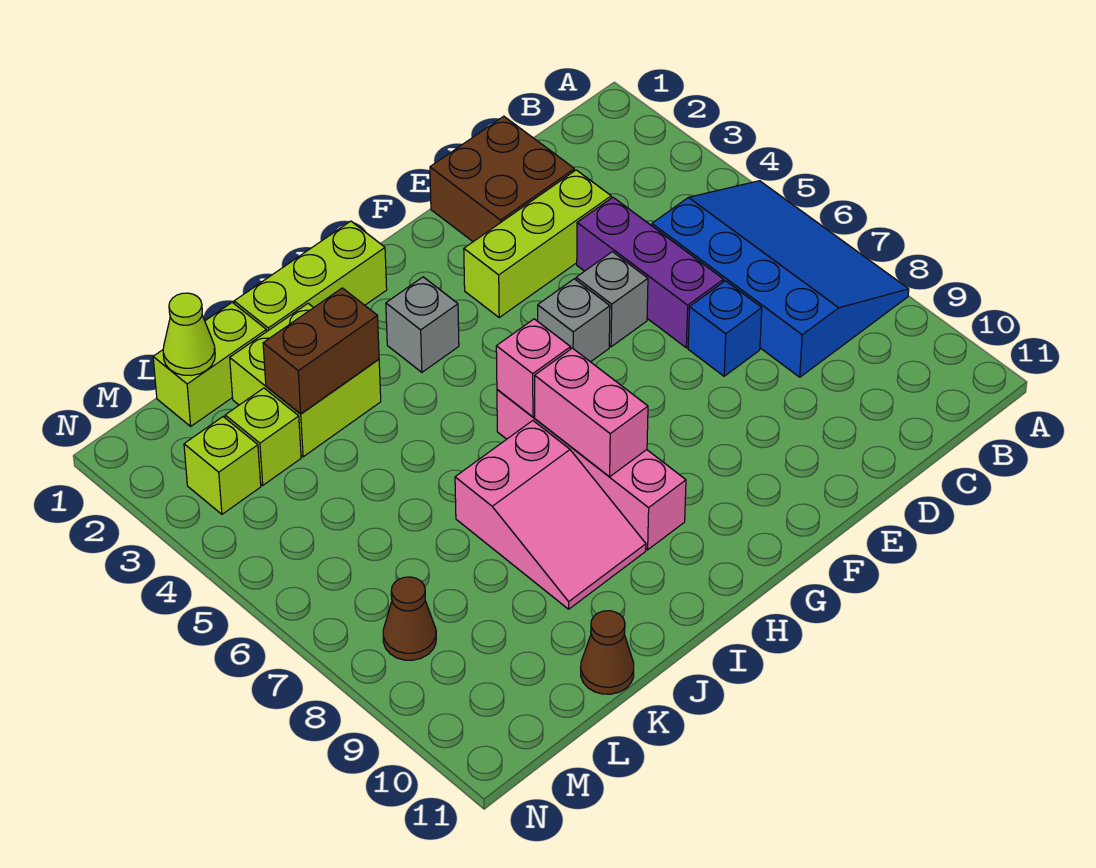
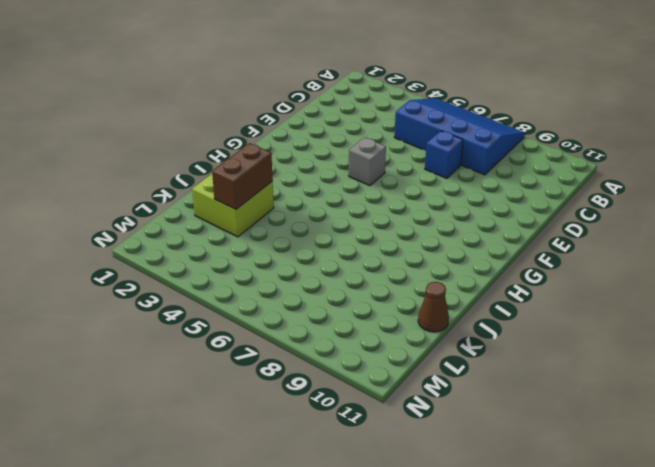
none -> brown 2x2 brick [430,116,574,242]
none -> lime 1x3 brick [464,170,611,317]
none -> purple 1x3 brick [577,197,724,348]

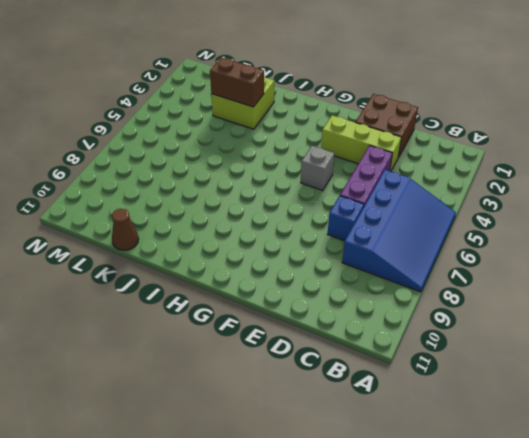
none -> grey 1x1 brick [576,252,648,347]
none -> lime 1x3 brick [234,221,387,332]
none -> grey 1x1 brick [386,277,459,372]

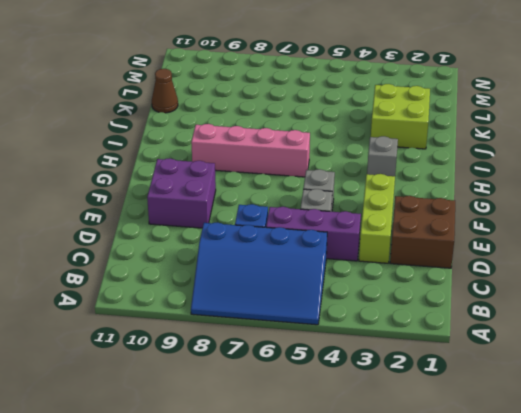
purple 2x2 brick [147,158,216,228] -> none
none -> lime 1x3 brick [234,221,387,332]
none -> pink 2x3 slope [455,421,646,609]
none -> lime 1x2 brick [153,302,266,426]

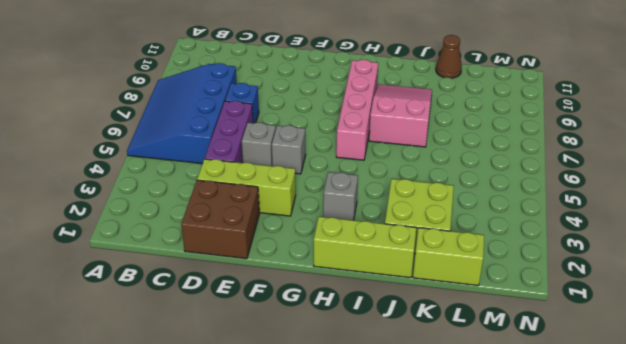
none -> lime 1x1 brick [225,388,301,485]
none -> lime 1x1 brick [184,417,261,514]
none -> brown 1x1 cone [383,577,436,660]

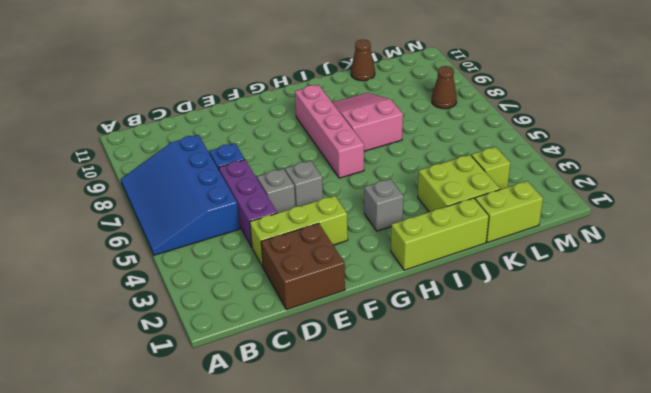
none -> lime 1x1 brick [184,417,261,514]
none -> pink 1x1 brick [496,319,571,417]
none -> pink 1x2 brick [535,348,648,477]

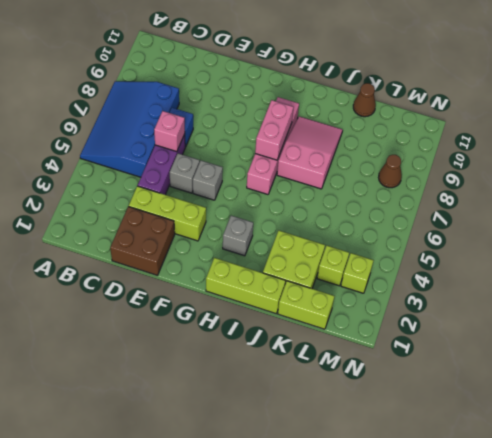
pink 1x1 brick [154,111,185,152] -> pink 1x1 brick moved to [496,319,571,417]
none -> brown 1x2 brick [263,288,379,414]
none -> lime 1x1 cone [163,293,215,376]

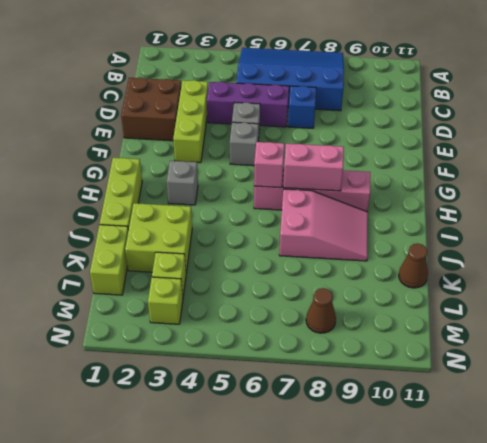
none -> brown 1x2 brick [263,288,379,414]
none -> lime 1x1 cone [163,293,215,376]

